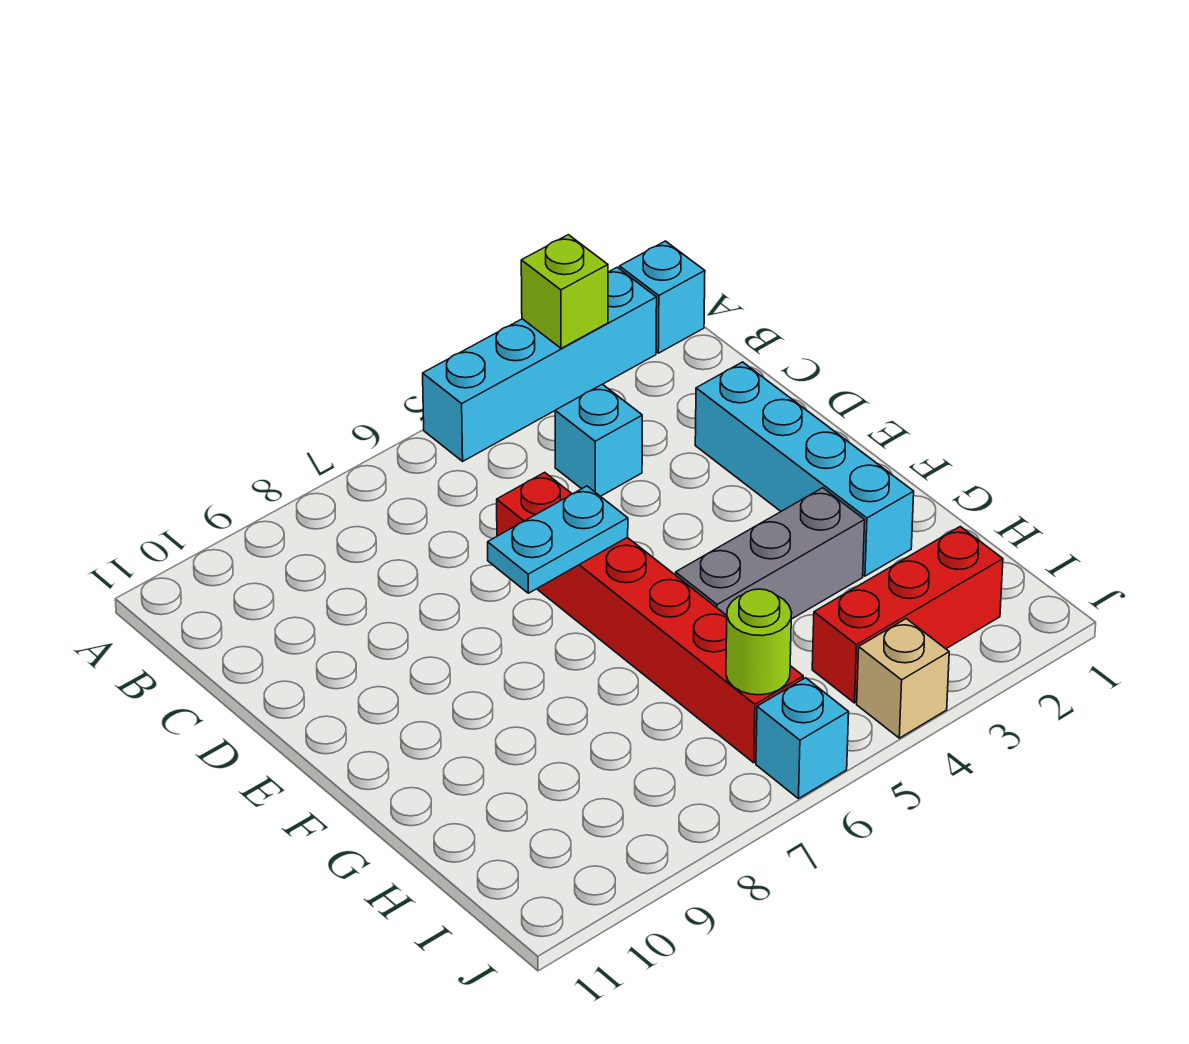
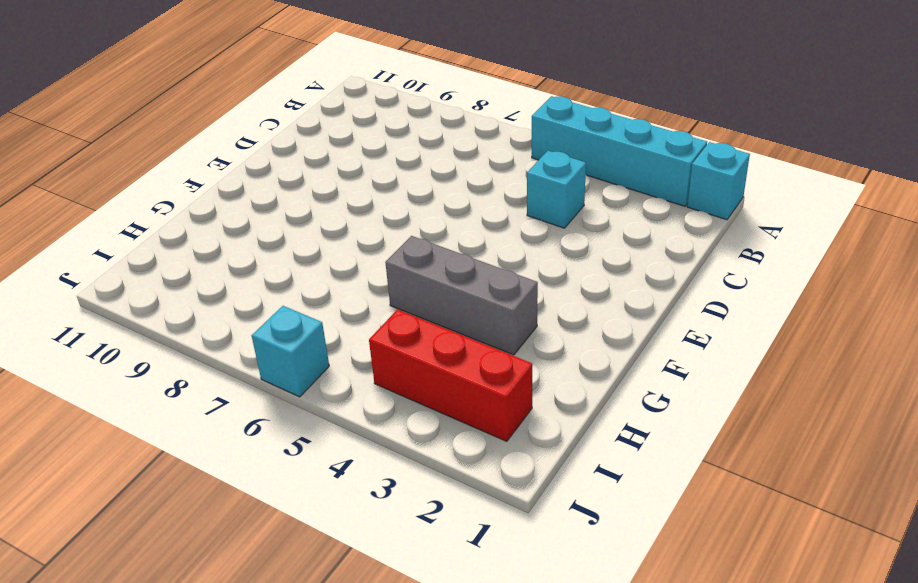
none -> cyan 1x4 brick [695,362,914,576]
none -> red 1x6 brick [497,472,803,763]
none -> tan 1x1 brick [857,619,949,738]

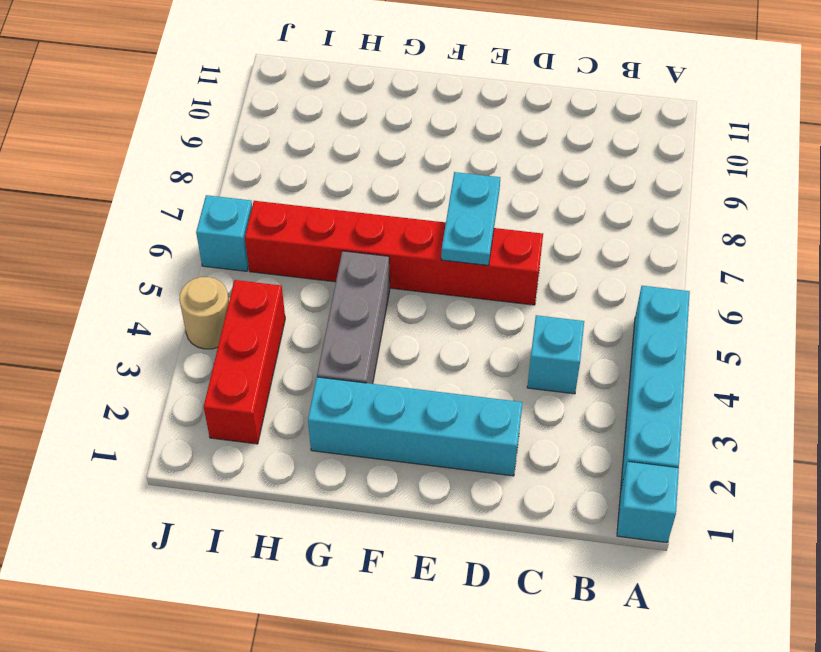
tan 1x1 round brick [179,277,229,349] -> tan 1x1 brick [857,619,949,738]
none -> lime 1x1 brick [521,235,608,348]
none -> lime 1x1 round brick [726,589,792,695]

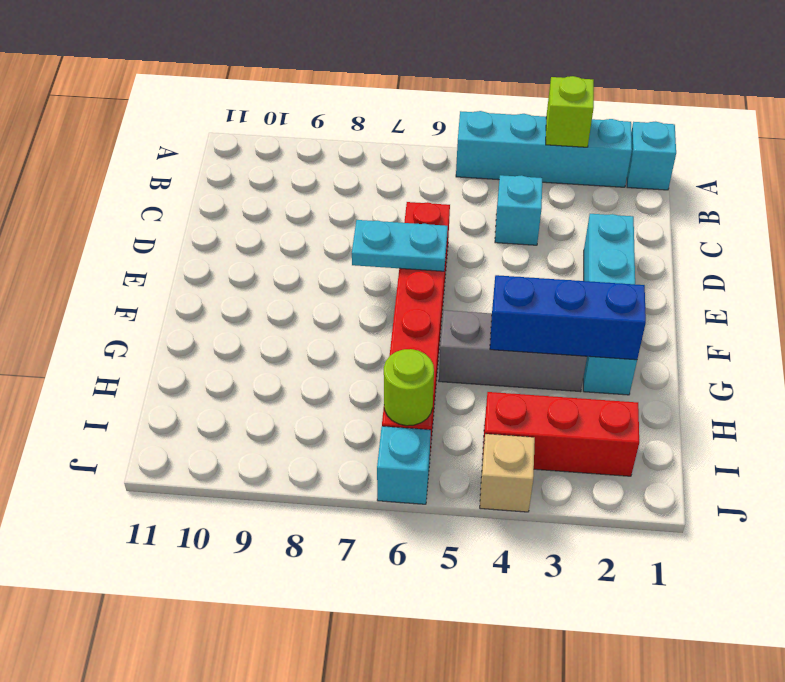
blue 1x3 brick [490,275,646,360] -> none

